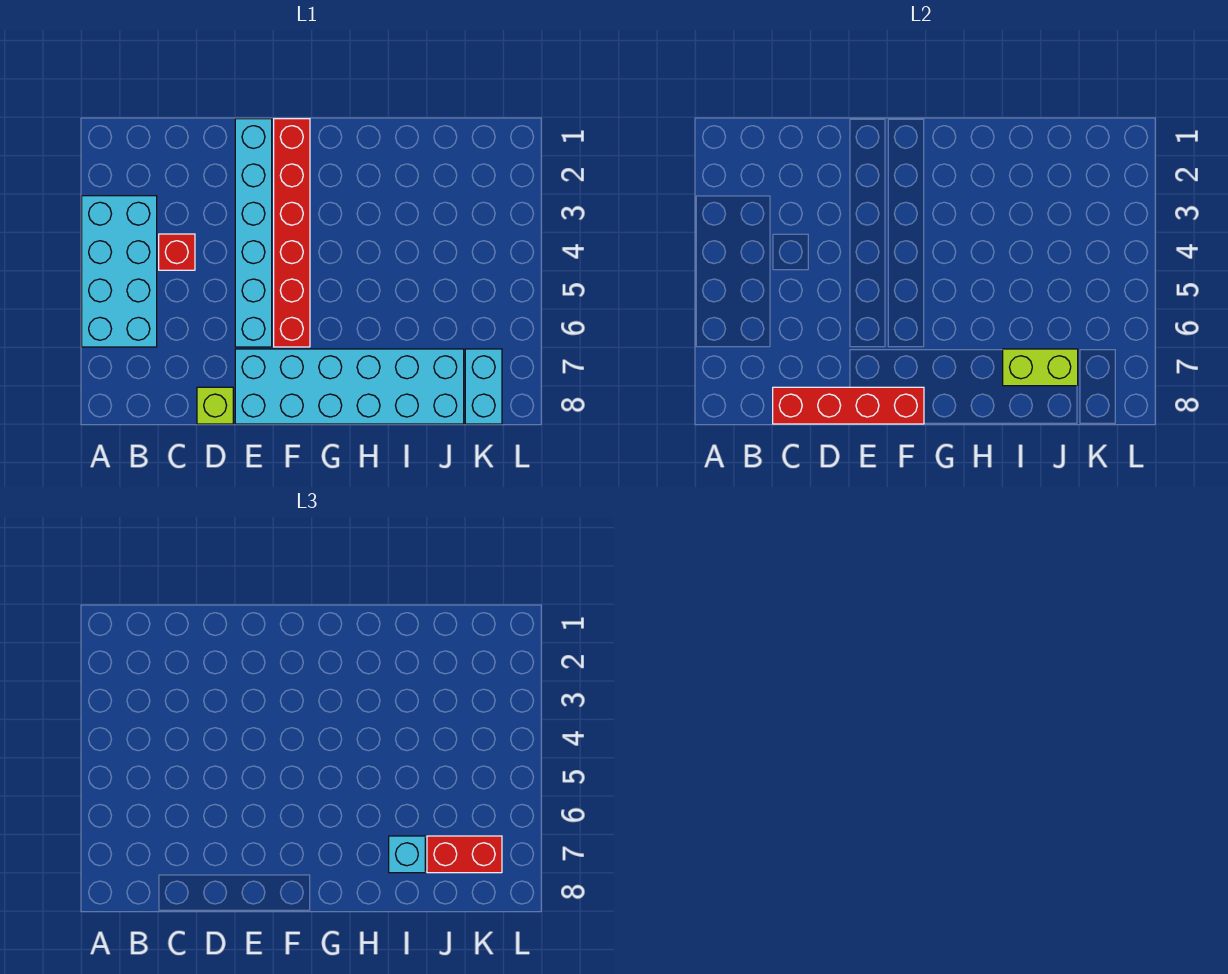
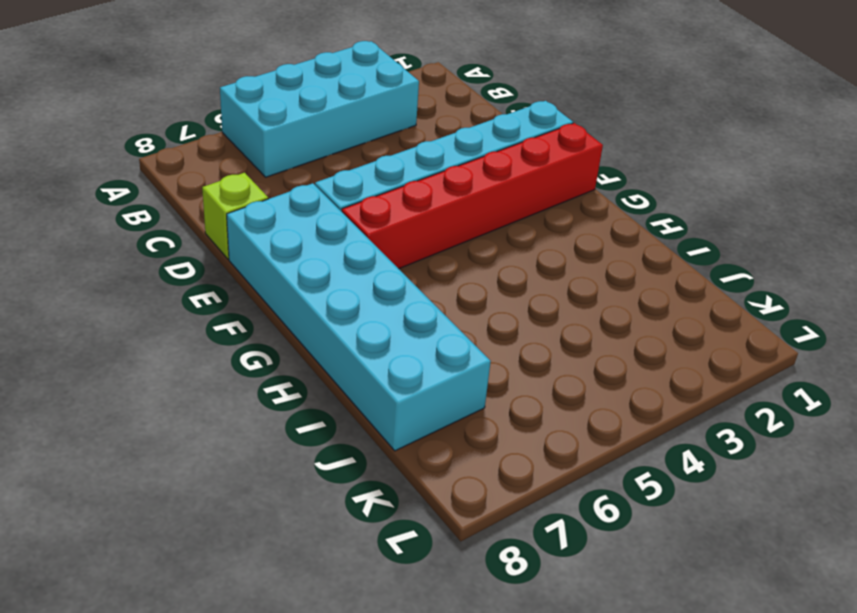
none -> red 1x1 brick [159,234,195,270]
none -> cyan 1x2 brick [465,349,502,424]

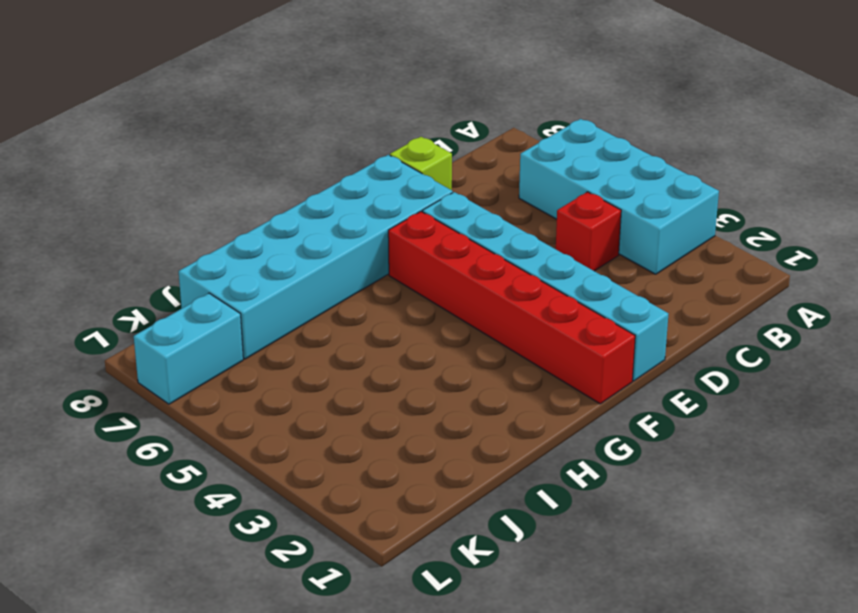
cyan 1x2 brick [134,293,243,404] -> cyan 1x2 brick turned to [465,349,502,424]
none -> red 1x4 brick [773,387,924,424]
none -> lime 1x2 brick [1003,349,1078,386]

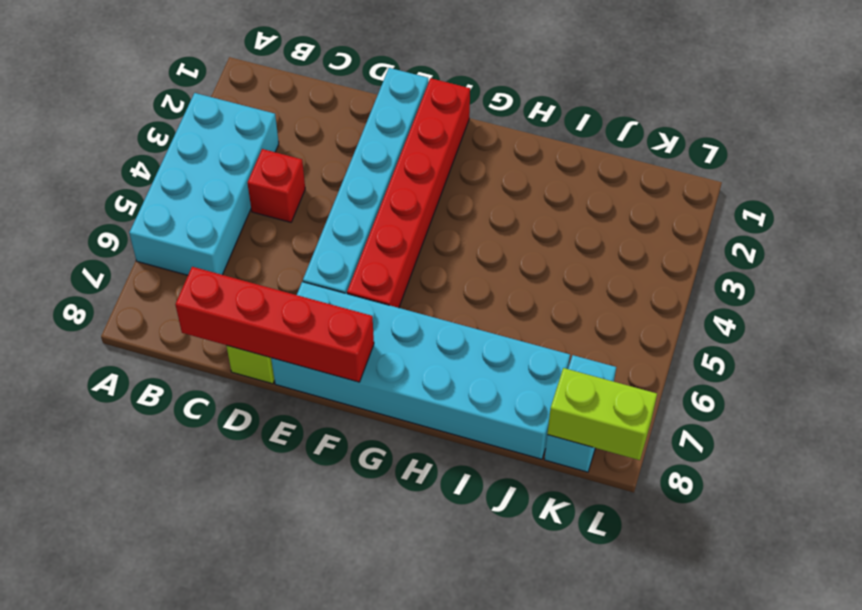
lime 1x2 brick [547,368,657,460] -> lime 1x2 brick moved to [1003,349,1078,386]
none -> cyan 1x1 brick [389,836,425,873]
none -> red 1x2 brick [427,836,502,873]

